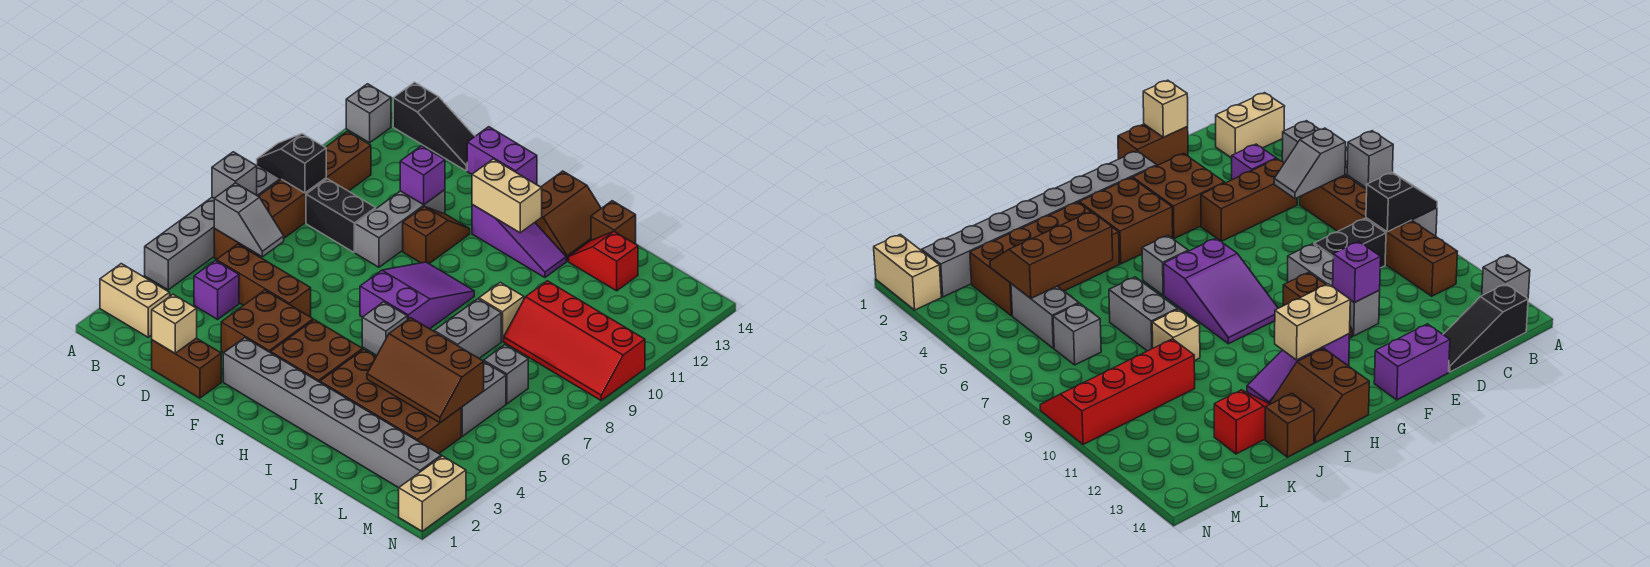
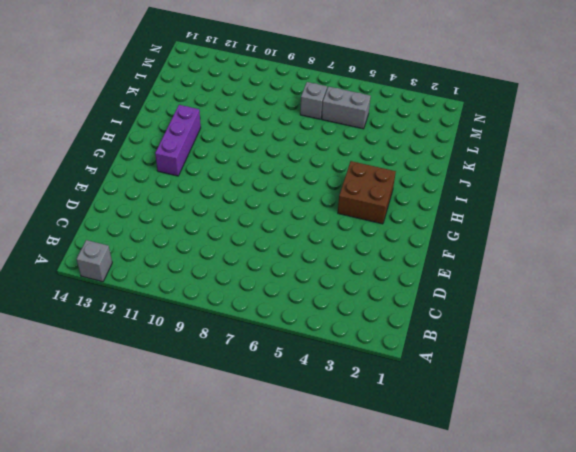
purple 1x3 brick [155,105,201,176] -> purple 1x3 slope [472,205,566,278]
none -> tan 1x2 brick [100,264,170,337]
none -> grey 1x6 brick [145,165,281,290]
none -> brown 1x6 brick [214,131,371,259]
none -> black 1x3 slope [393,82,475,171]

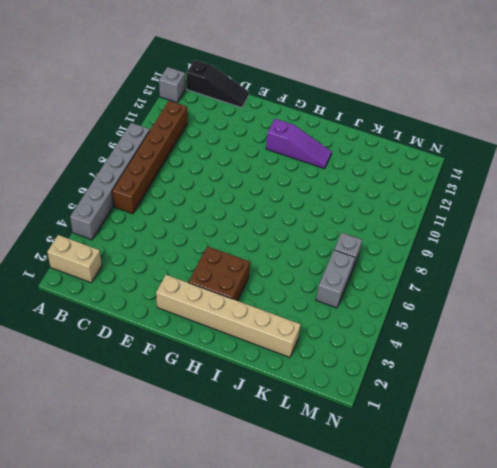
tan 1x6 brick [156,275,301,357] -> grey 1x8 brick [223,338,441,488]
none -> purple 1x1 brick [194,261,239,319]
none -> brown 1x3 brick [217,244,311,317]
none -> black 1x2 brick [306,179,376,252]
none -> brown 1x2 brick [152,338,221,398]

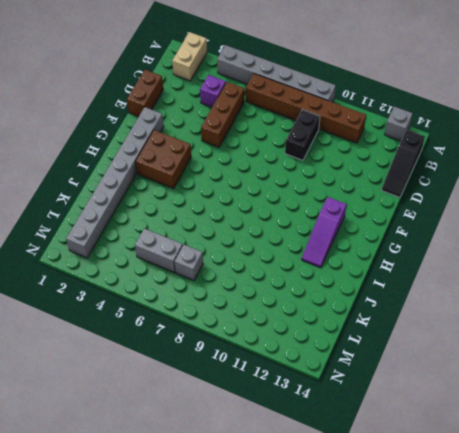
none -> brown 2x2 brick [221,290,313,353]
none -> grey 1x3 brick [355,190,445,267]
none -> purple 1x2 brick [467,127,537,185]
none -> brown 1x2 slope [403,206,470,264]

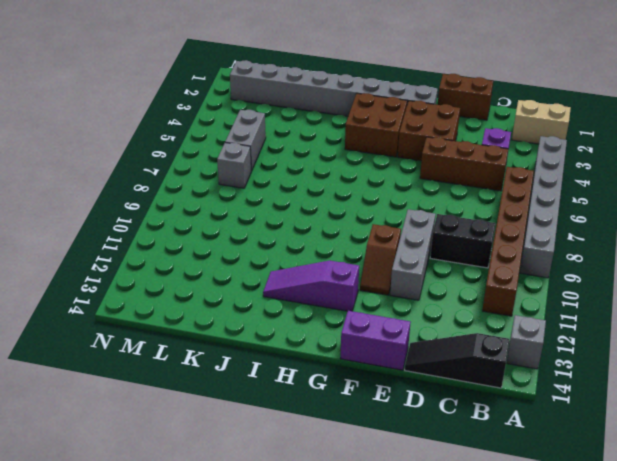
none -> purple 2x3 slope [360,262,474,329]
none -> grey 1x1 brick [362,302,407,355]
none -> brown 2x2 slope [535,171,601,261]
none -> brown 2x4 brick [320,349,461,454]

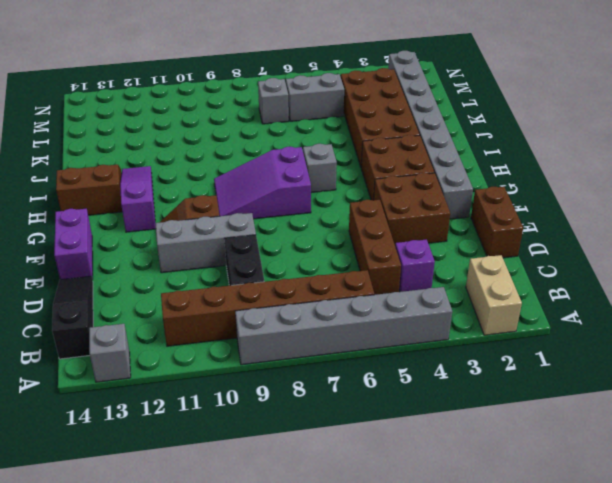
none -> grey 1x2 brick [434,299,501,359]
none -> tan 1x1 brick [479,282,524,341]
none -> red 1x2 slope [569,232,638,291]
none -> brown 1x1 brick [591,201,636,244]

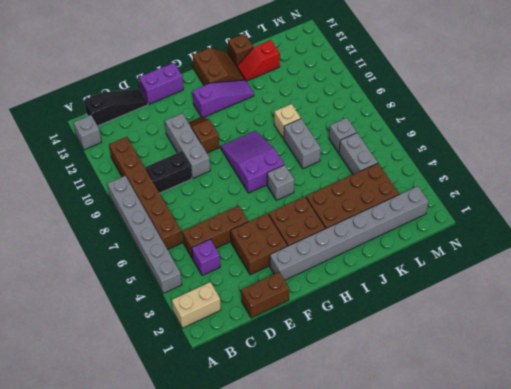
none -> red 2x4 slope [504,281,645,400]
none -> tan 1x2 brick [399,456,466,531]
none -> grey 1x1 brick [212,152,257,198]
none -> black 1x2 slope [257,134,326,193]

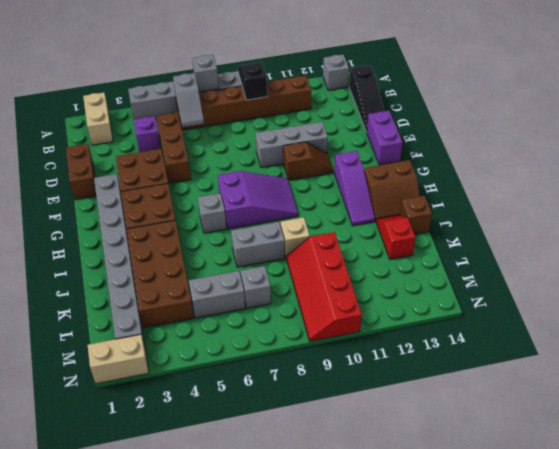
none -> black 1x2 brick [306,179,376,252]
none -> tan 1x1 brick [152,294,197,353]
none -> purple 1x1 brick [400,146,445,205]
none -> tan 1x2 brick [472,159,542,233]

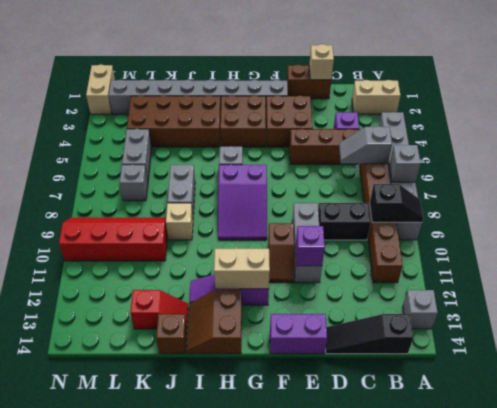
none -> brown 2x3 slope [367,318,484,423]

